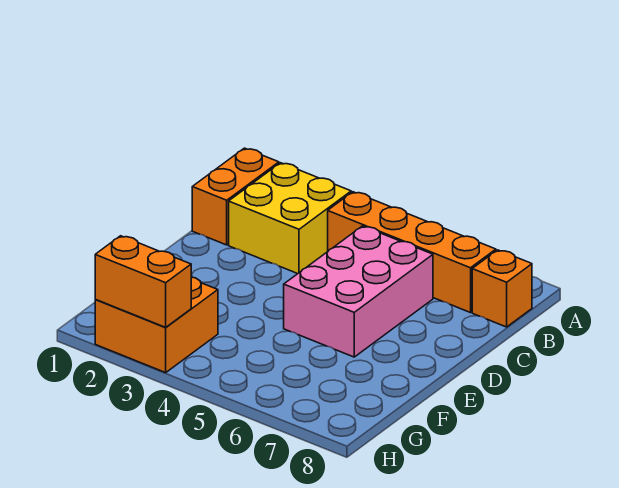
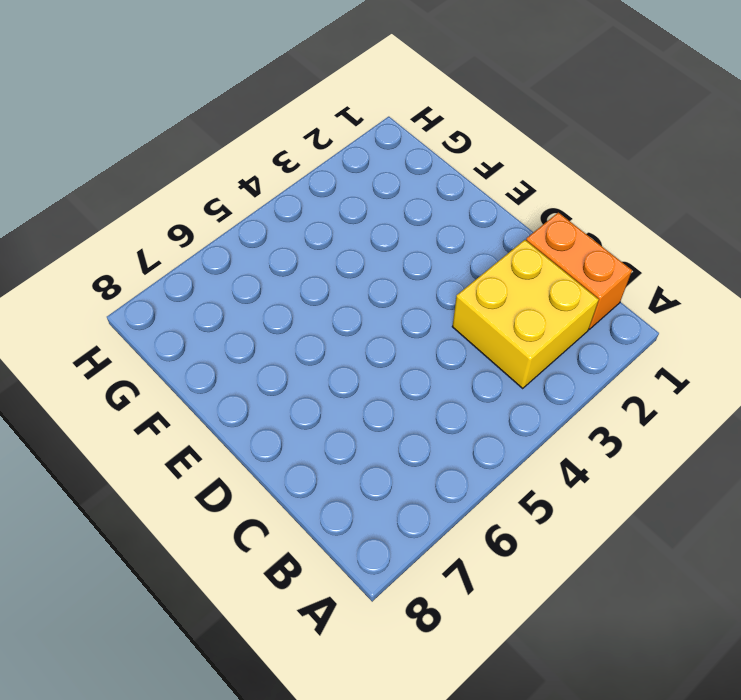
none -> orange 1x4 brick [328,192,496,313]
none -> orange 1x1 brick [472,250,532,327]

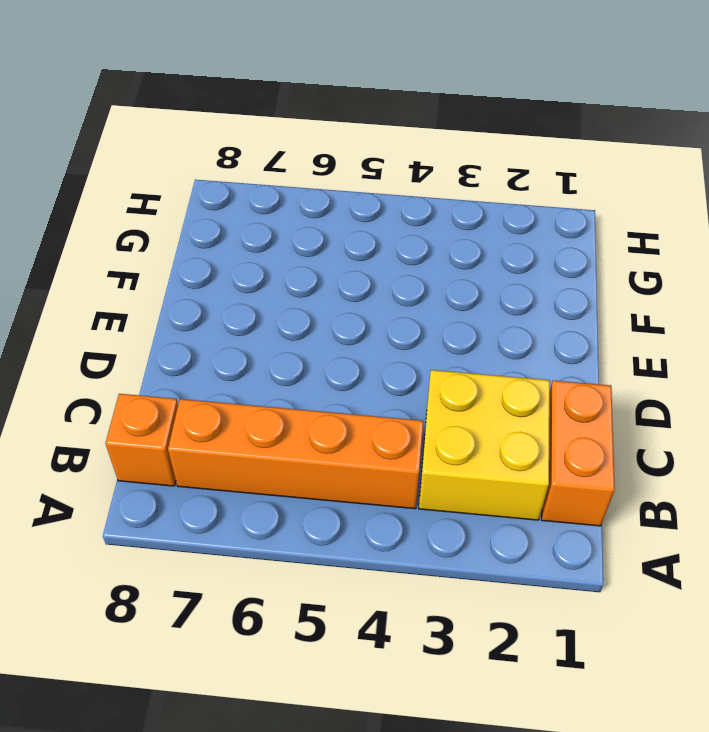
none -> pink 2x3 brick [284,226,433,357]
none -> orange 2x2 brick [95,277,218,373]

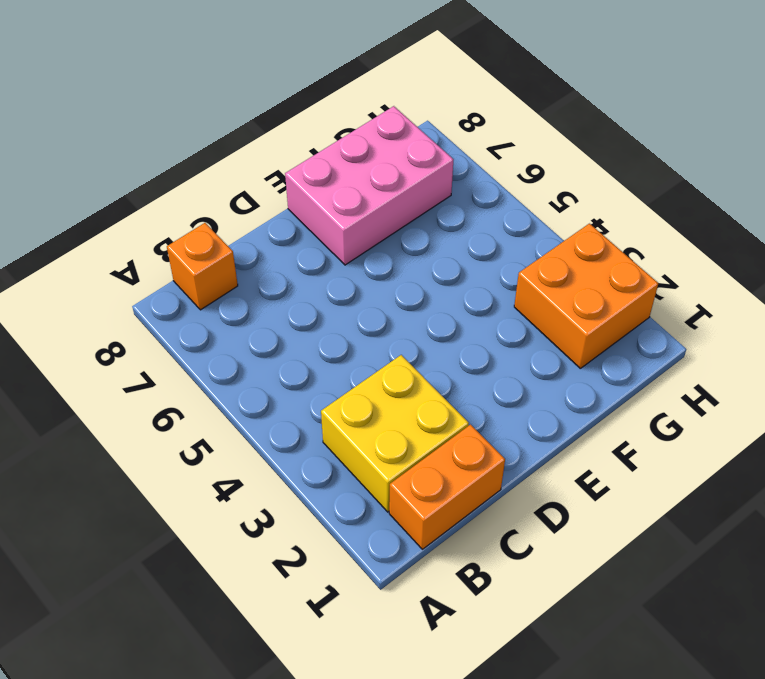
pink 2x3 brick [285,106,454,265] -> pink 2x3 brick moved to [284,226,433,357]
none -> orange 1x4 brick [328,192,496,313]
none -> orange 1x2 brick [95,236,191,327]

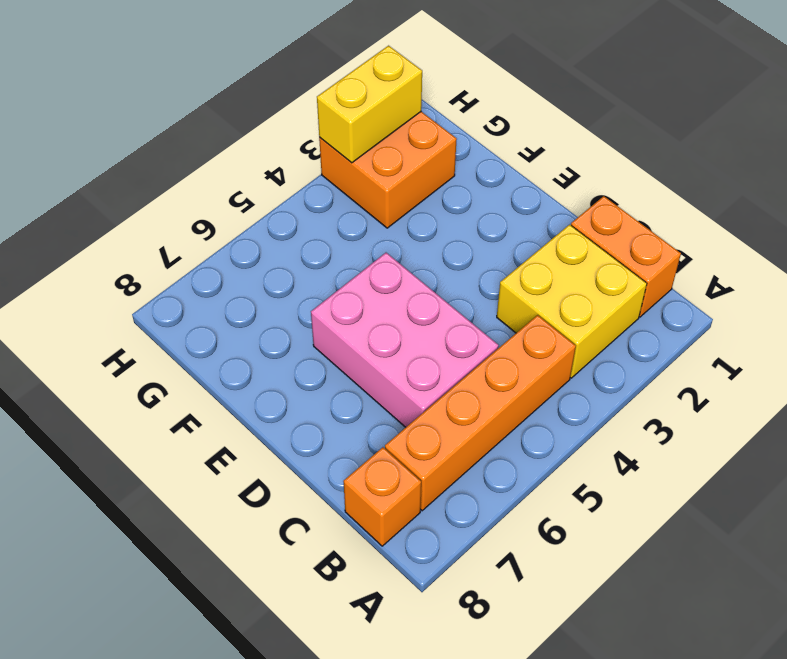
yellow 1x2 brick [317,46,422,163] -> orange 1x2 brick [95,236,191,327]

